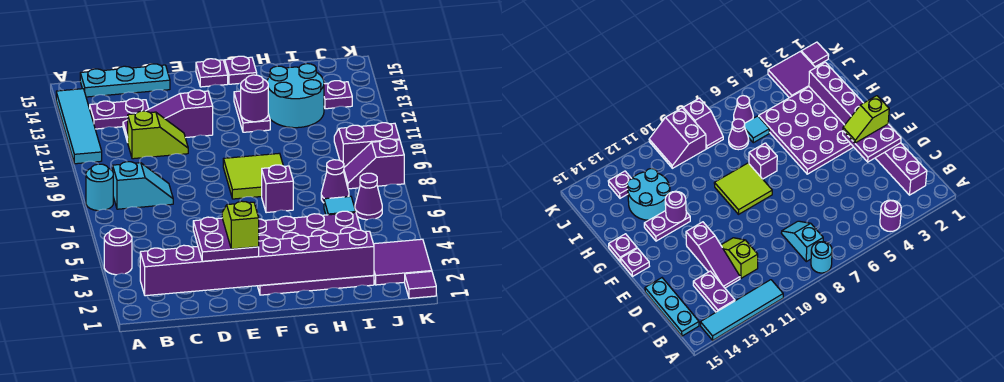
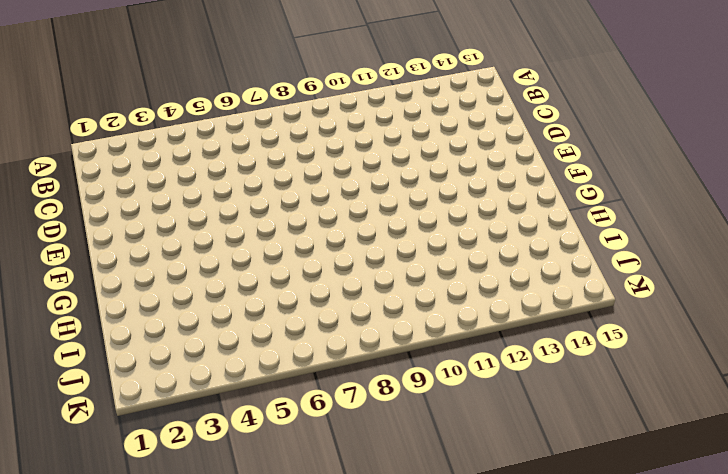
none -> purple 1x1 round brick [104,228,132,275]
none -> cyan 1x1 round brick [86,164,113,211]
none -> cyan 1x4 tile [56,89,102,164]

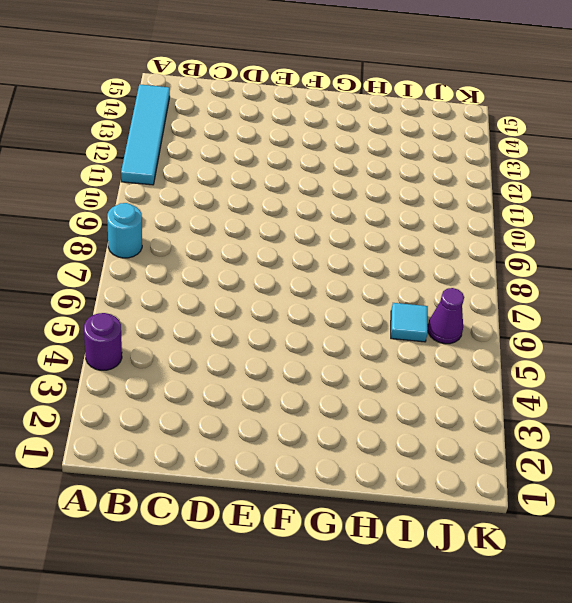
none -> cyan 1x2 slope [113,162,173,209]
none -> purple 1x2 plate [90,98,149,129]
none -> cyan 1x3 plate [80,64,170,97]

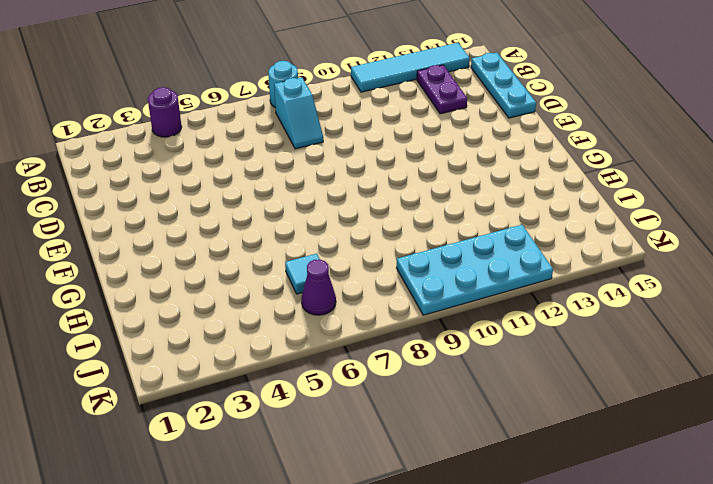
cyan 2x4 plate [397,225,553,315] -> purple 2x2 slope [334,123,400,167]
none -> lime 1x2 slope [127,111,188,159]
none -> purple 1x3 slope [123,90,213,142]
none -> purple 4x4 plate [258,211,374,295]

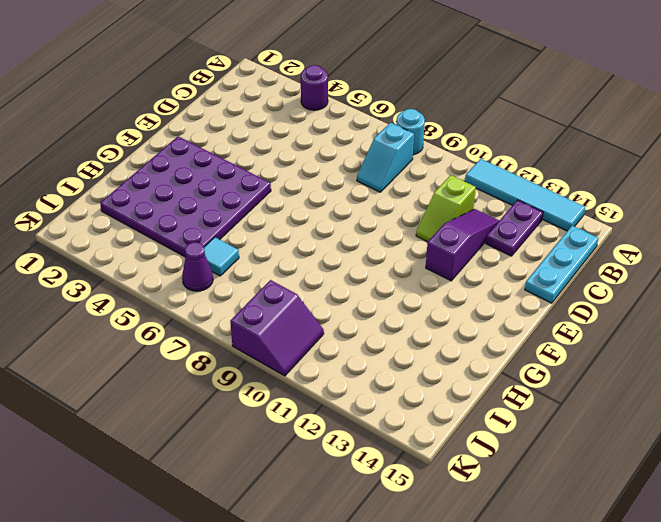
none -> lime 2x2 tile [223,153,283,199]
none -> purple 1x1 plate [196,59,228,87]
none -> purple 1x1 brick [262,165,293,213]

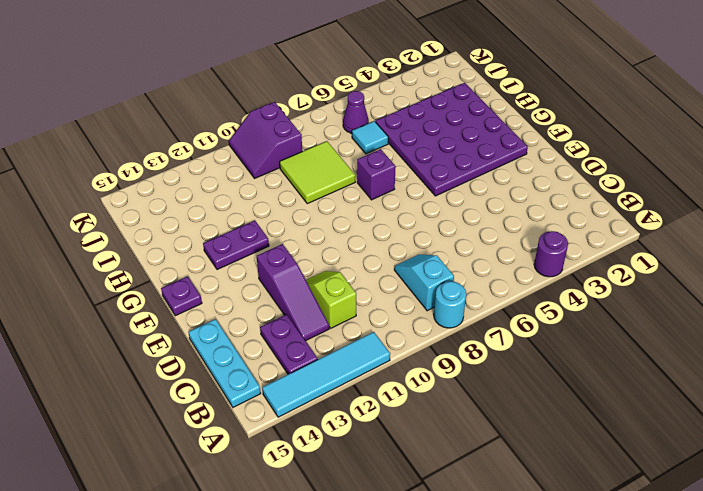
lime 2x2 tile [280,141,355,204] -> lime 2x2 tile moved to [223,153,283,199]
none -> purple 1x1 plate [225,56,257,84]
none -> cyan 2x2 round brick [267,64,324,128]
none -> purple 1x1 cone [321,160,349,203]

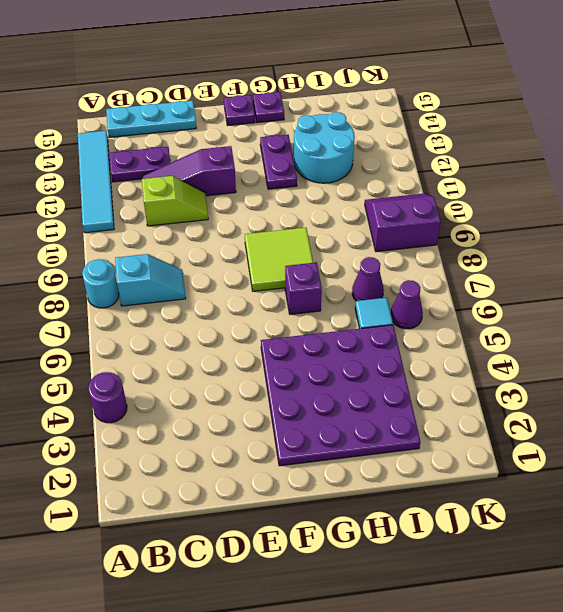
none -> purple 2x2 tile [374,239,432,285]
none -> purple 1x2 slope [344,139,404,189]
none -> purple 1x1 plate [324,81,352,109]

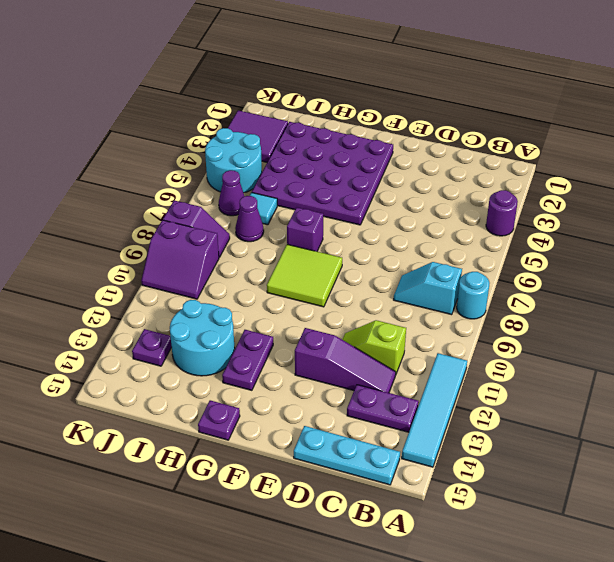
cyan 2x2 round brick [205,128,262,193] -> none
none -> purple 1x1 plate [196,59,228,87]
none -> purple 1x1 tile [405,271,436,298]
none -> purple 1x8 brick [140,230,374,296]

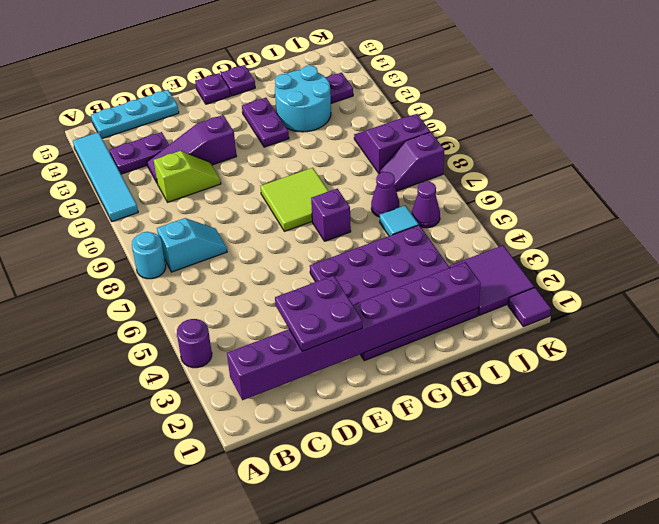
none -> purple 1x1 round brick [241,75,268,122]
none -> lime 1x2 slope [222,201,259,249]

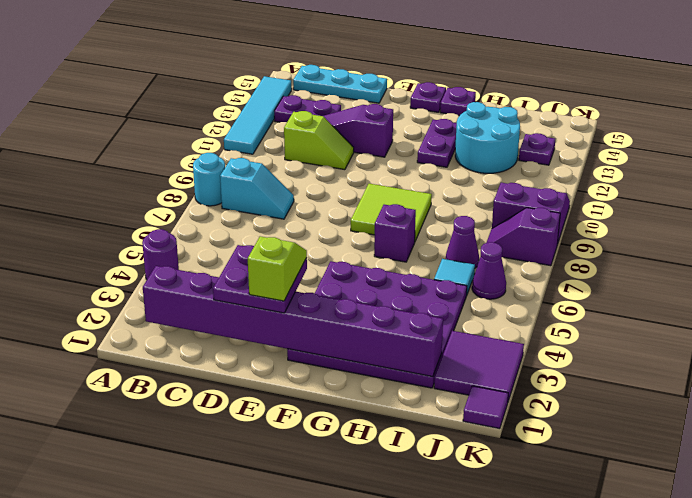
none -> purple 1x1 round brick [241,75,268,122]

